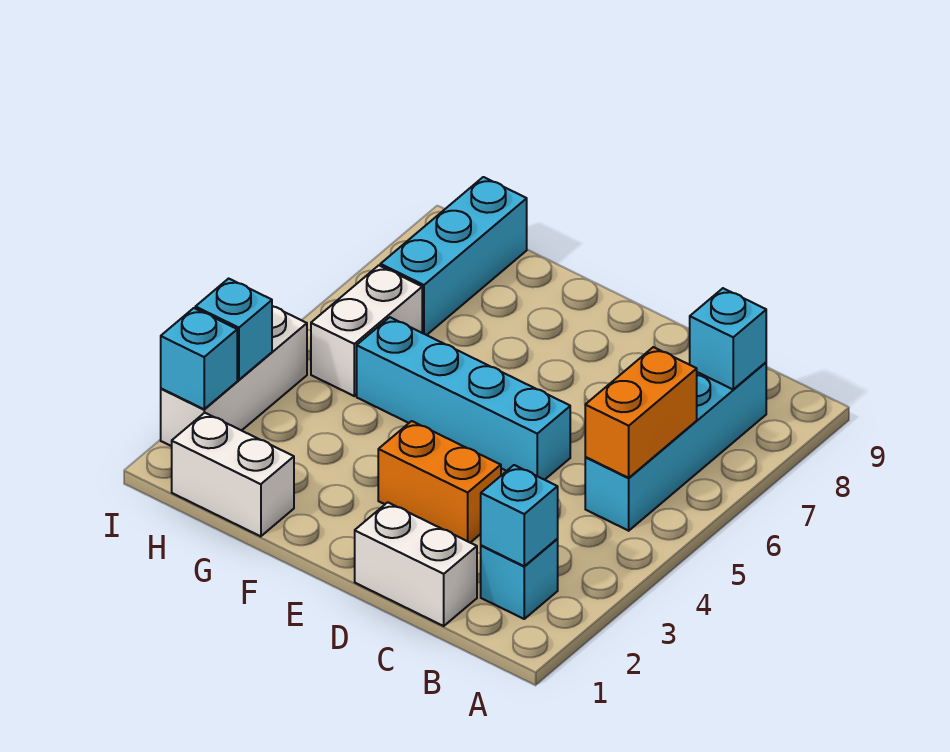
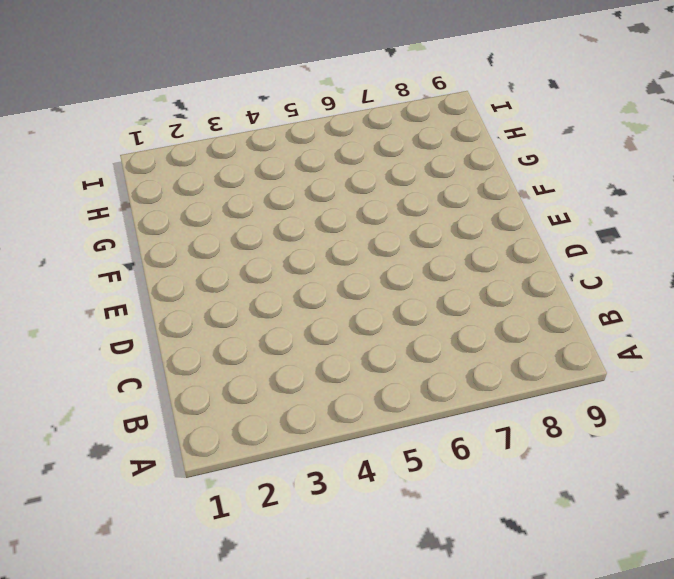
none -> cyan 1x1 brick [481,539,558,619]
none -> cyan 1x4 brick [585,362,766,531]
none -> white 1x2 brick [355,502,477,626]

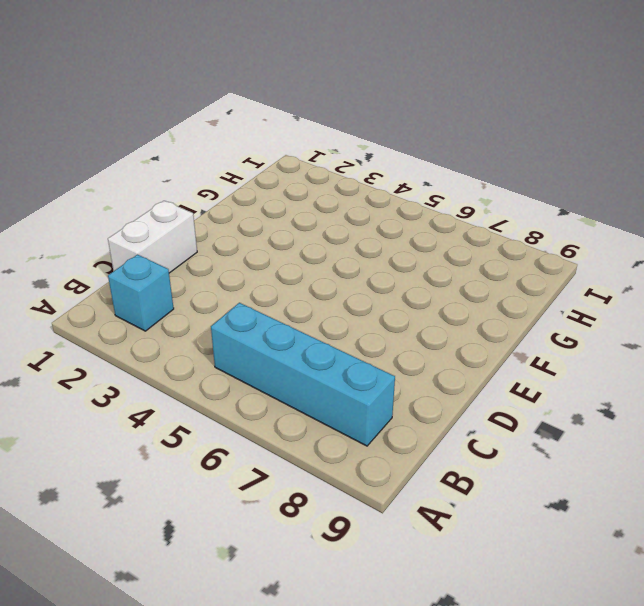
none -> orange 1x2 brick [378,421,501,543]
none -> cyan 1x4 brick [357,317,570,480]
none -> white 1x2 brick [172,413,294,536]

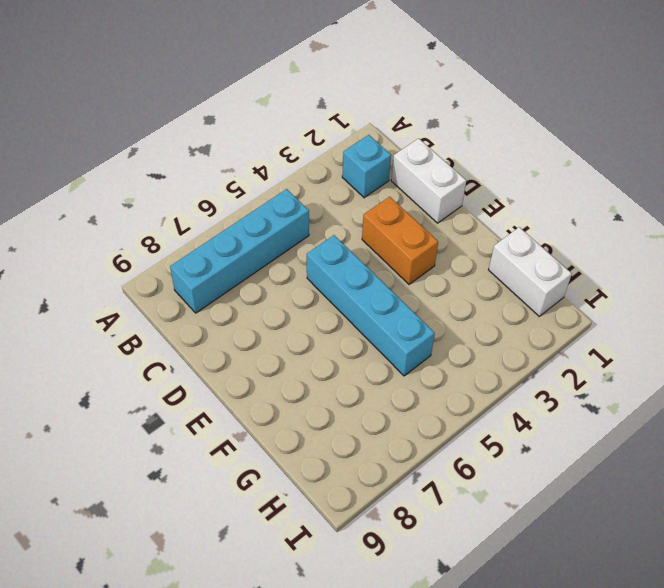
none -> white 1x2 brick [311,265,422,396]
none -> cyan 1x3 brick [380,177,527,335]
none -> white 1x3 brick [161,306,307,446]

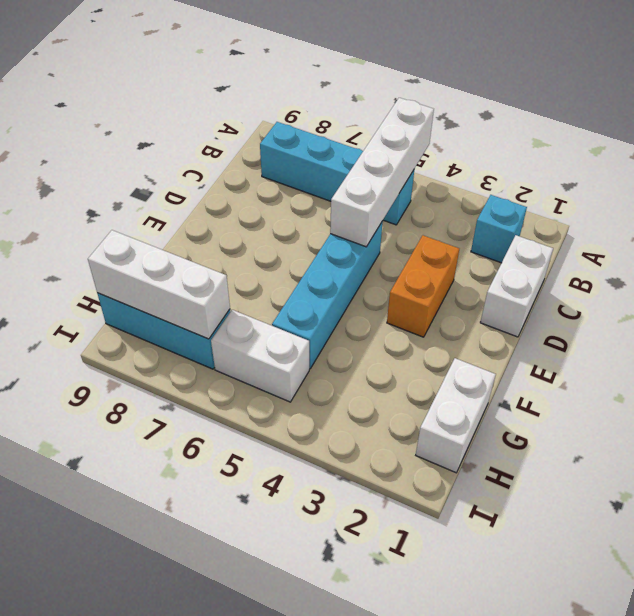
white 1x4 brick [330,98,434,247] -> orange 1x2 brick [585,347,697,478]
white 1x3 brick [88,230,230,339] -> white 1x3 brick moved to [161,306,307,446]
none -> cyan 1x1 brick [481,465,558,566]
none -> cyan 1x1 brick [690,288,766,390]
none -> cyan 1x1 brick [161,308,237,409]

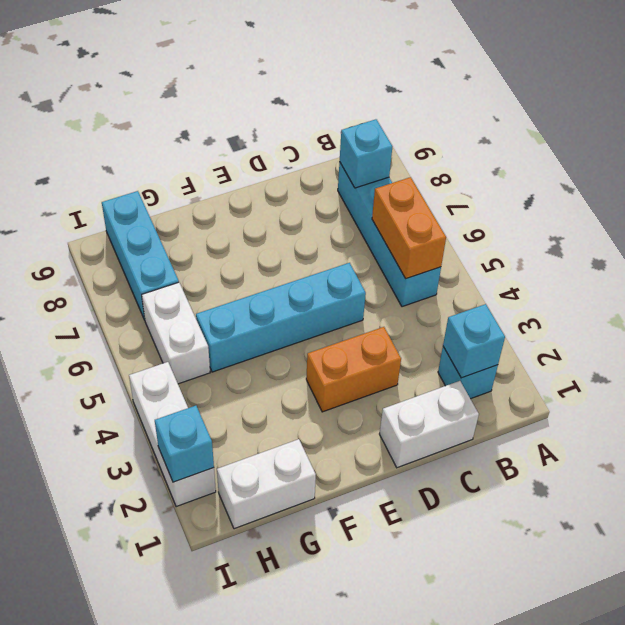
none -> cyan 1x1 brick [195,279,272,380]

